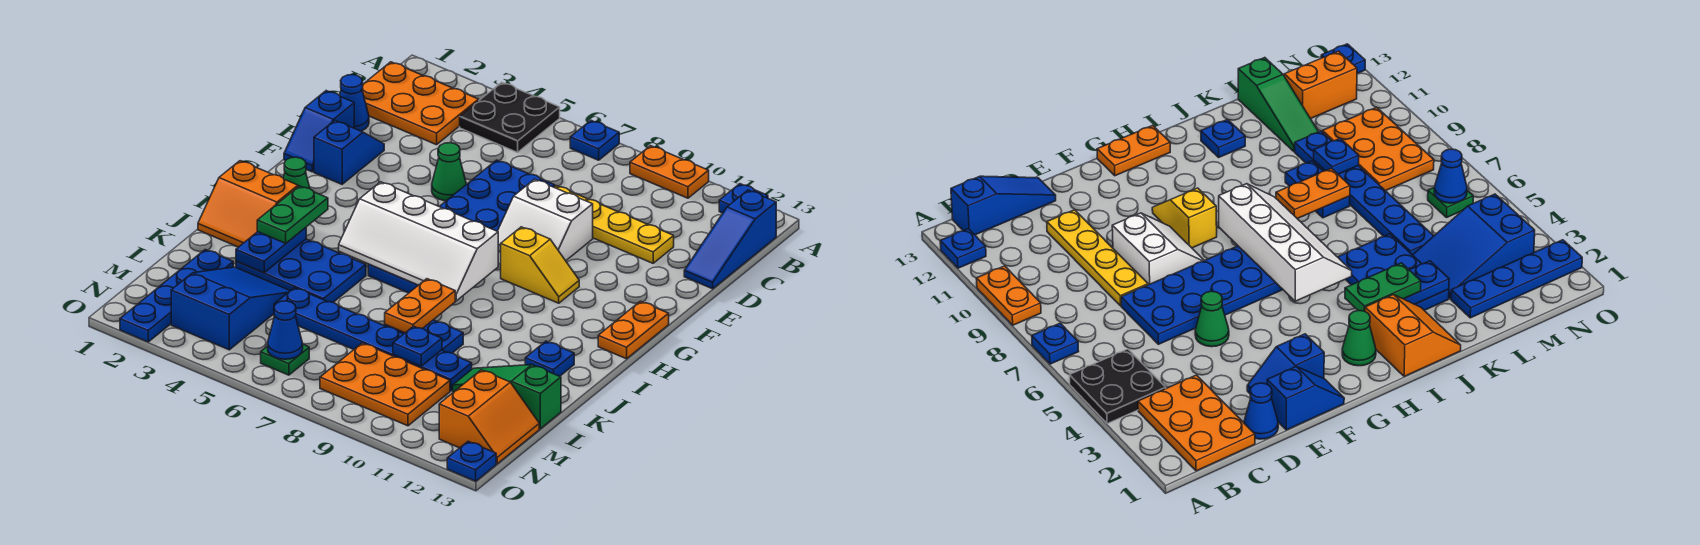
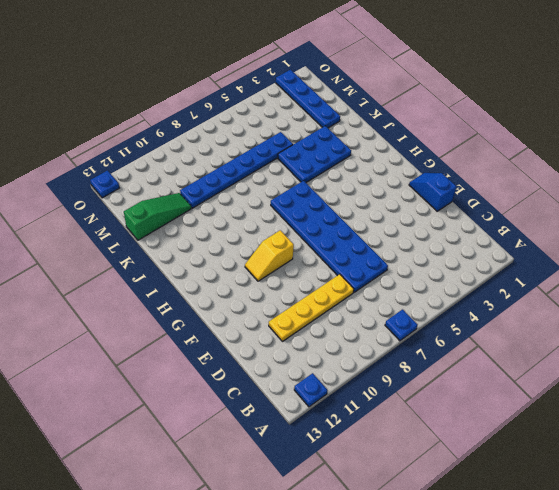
none -> black 2x2 plate [460,82,560,152]
none -> orange 1x2 plate [630,146,709,198]
none -> orange 2x3 plate [362,62,479,145]
none -> blue 1x3 slope [684,190,776,289]

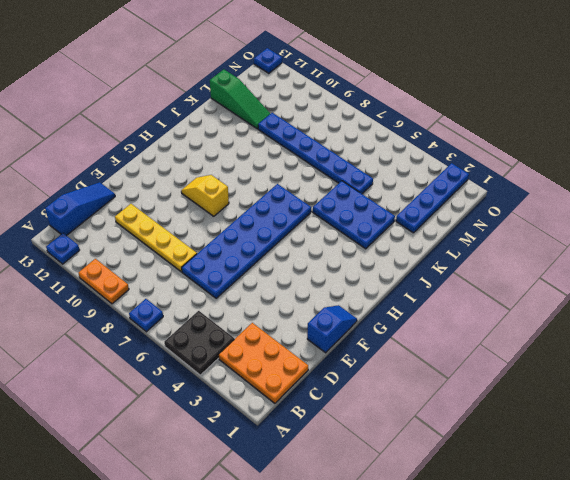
none -> blue 1x1 cone [340,75,369,131]
none -> blue 1x2 slope [314,120,384,184]
none -> green 1x1 cone [432,143,466,201]
none -> white 2x2 slope [498,179,593,261]

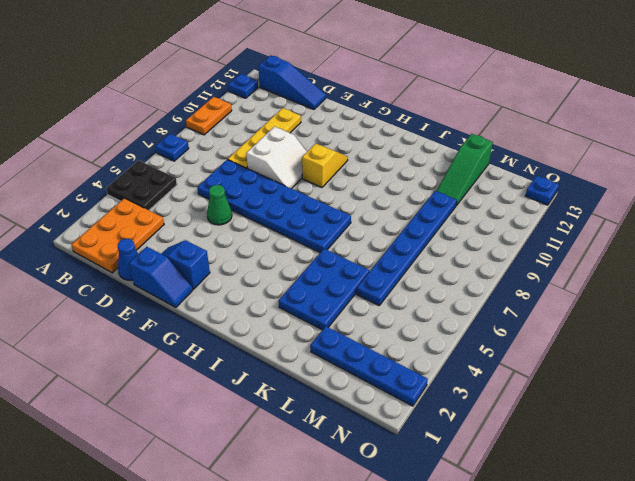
none -> orange 1x2 plate [598,301,669,359]
none -> green 1x1 cone [283,157,310,189]
none -> orange 2x2 slope [198,161,298,247]
none -> blue 1x1 plate [525,341,574,376]

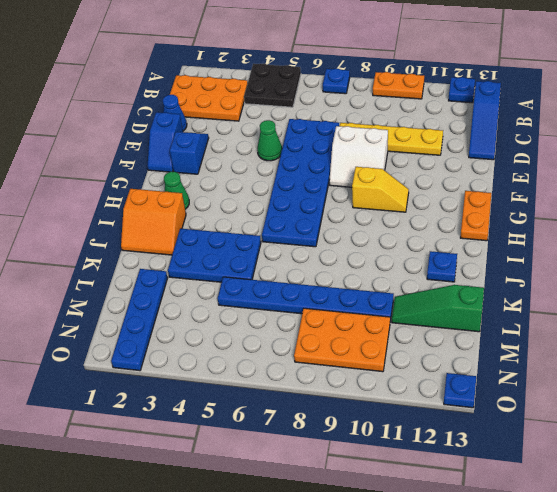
none -> blue 1x2 plate [385,320,463,353]
none -> blue 2x3 slope [171,267,290,350]
none -> orange 2x2 slope [439,370,539,464]
none -> green 1x1 plate [261,345,309,375]

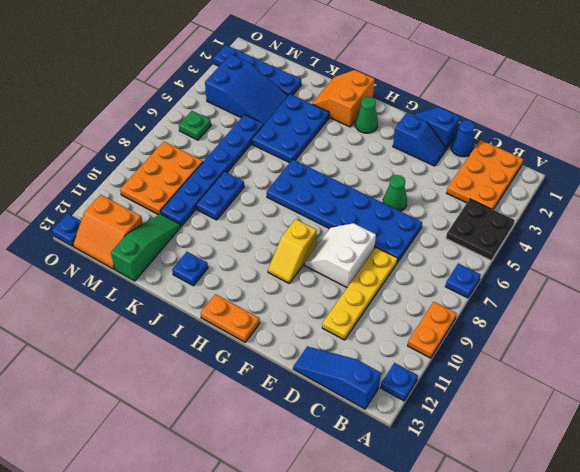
none -> white 2x4 slope [339,182,498,301]
none -> blue 1x2 plate [236,228,306,273]
none -> orange 1x2 plate [385,279,455,333]
none -> blue 1x1 plate [393,326,442,366]

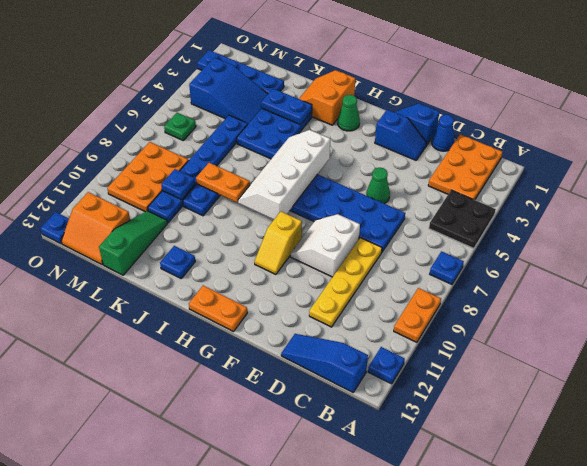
none -> blue 1x1 cone [268,301,303,359]
none -> green 1x2 plate [257,186,328,243]

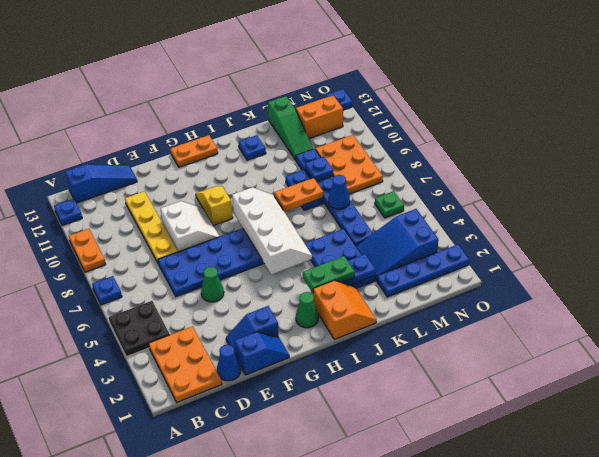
blue 1x1 cone [329,175,350,209] -> blue 1x1 cone moved to [268,301,303,359]

